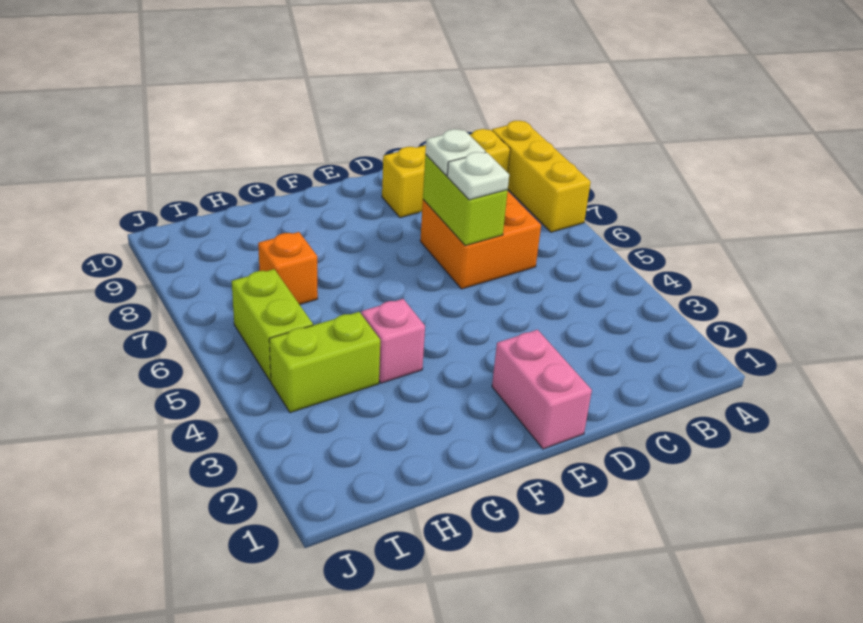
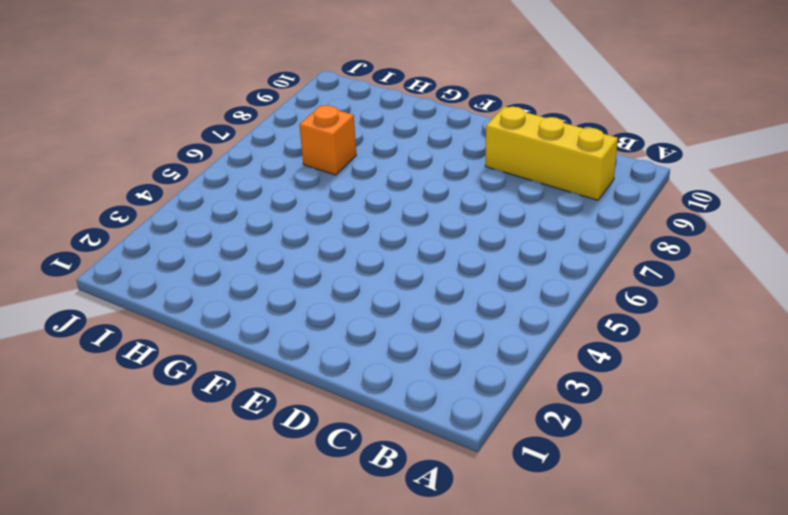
none -> yellow 1x3 brick [492,121,591,232]
none -> orange 2x2 brick [420,192,541,289]

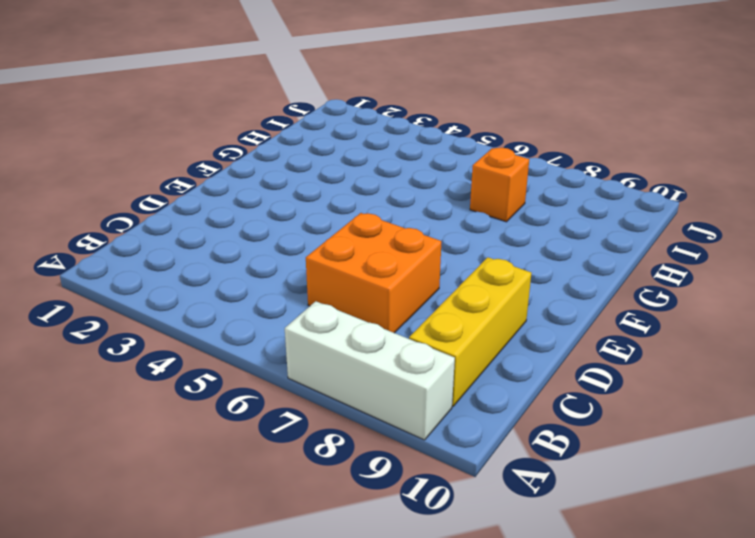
white 1x3 brick [285,301,455,440] -> yellow 1x3 brick [492,121,591,232]
none -> pink 1x2 brick [492,330,592,449]
none -> pink 1x1 brick [361,299,425,383]

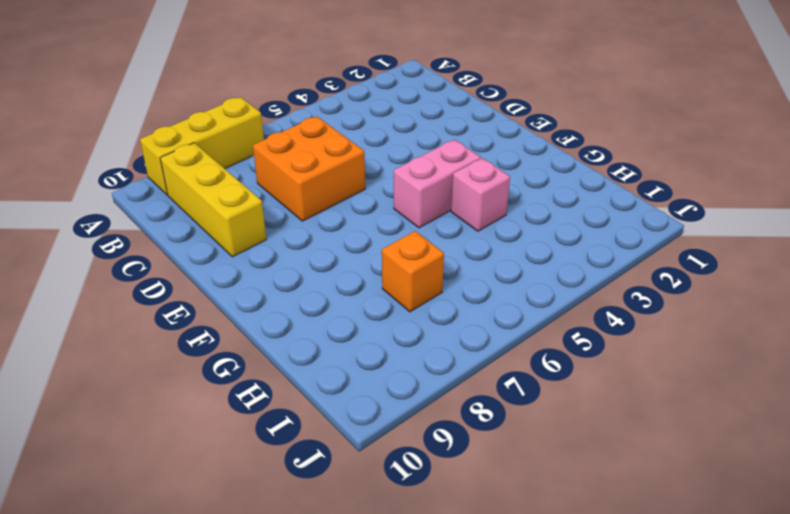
pink 1x2 brick [394,140,481,228] -> pink 1x2 brick moved to [492,330,592,449]
none -> lime 1x2 brick [269,312,380,413]
none -> lime 1x2 brick [232,269,313,381]

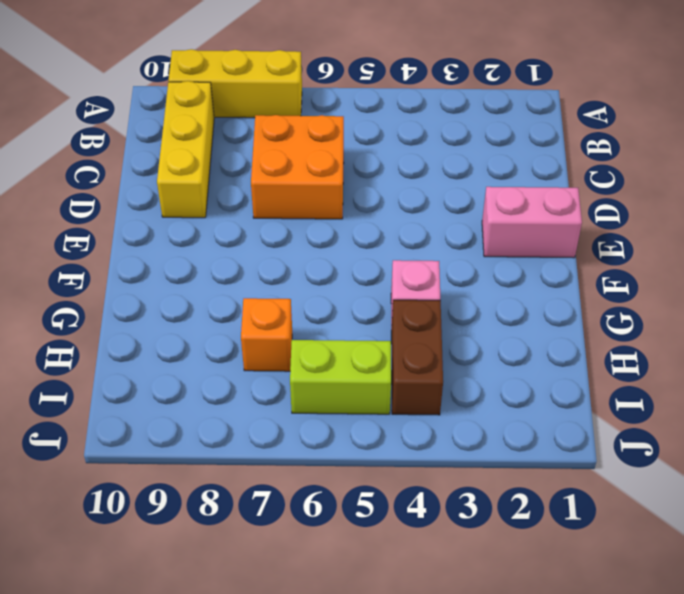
brown 1x2 brick [391,300,443,415] -> lime 1x2 brick [269,312,380,413]
none -> lime 1x2 brick [423,155,508,246]
none -> white 1x1 plate [447,152,509,200]

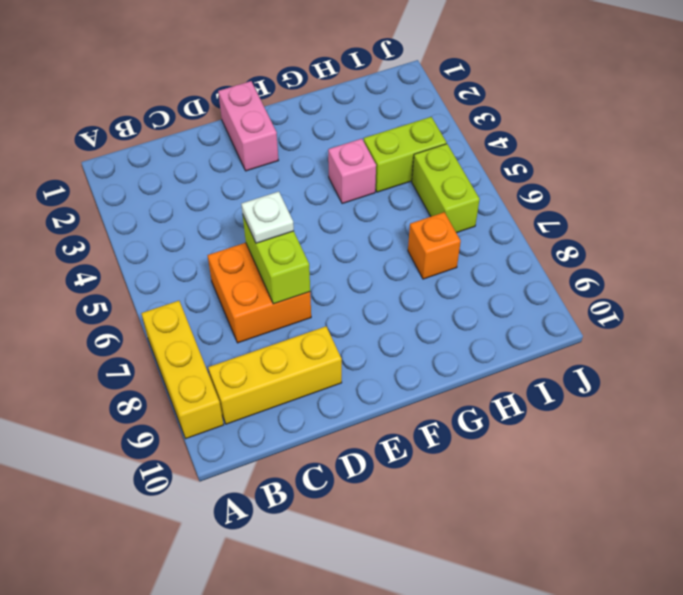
none -> white 1x1 plate [425,129,486,176]

